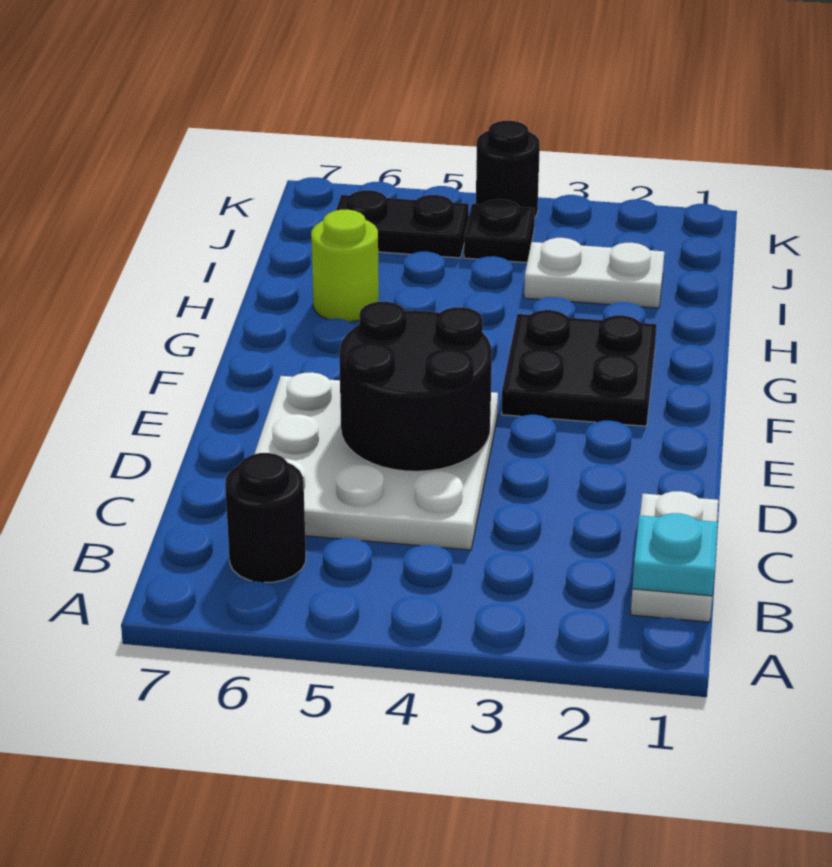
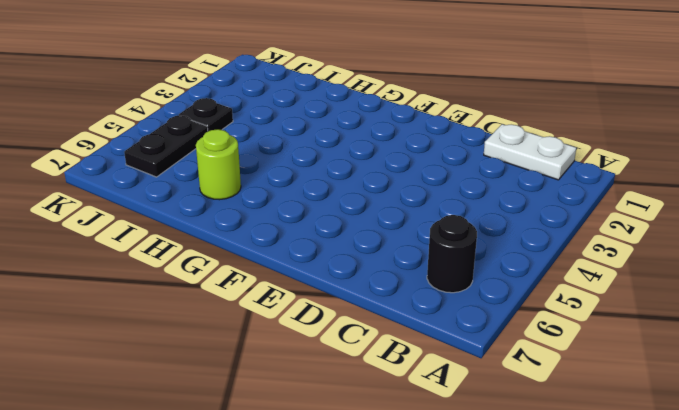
none -> white 3x3 plate [255,372,498,550]
none -> black 2x2 plate [502,310,657,426]

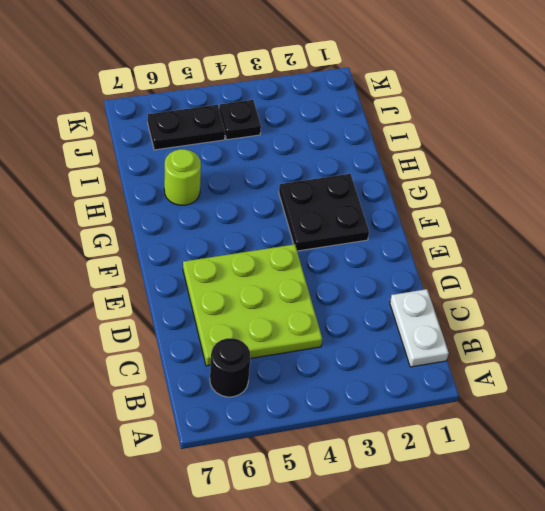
lime 3x3 plate [183,244,322,366] -> white 3x3 plate [255,372,498,550]
none -> white 1x2 plate [524,238,664,308]
none -> black 1x1 round brick [476,121,540,217]

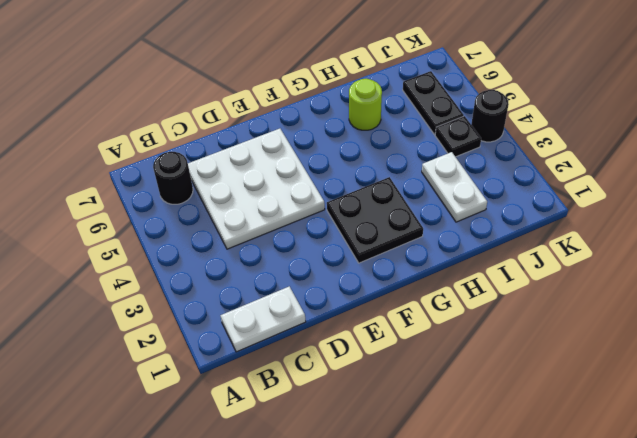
none -> cyan 1x1 plate [632,513,718,596]
none -> black 2x2 round brick [339,302,492,471]

